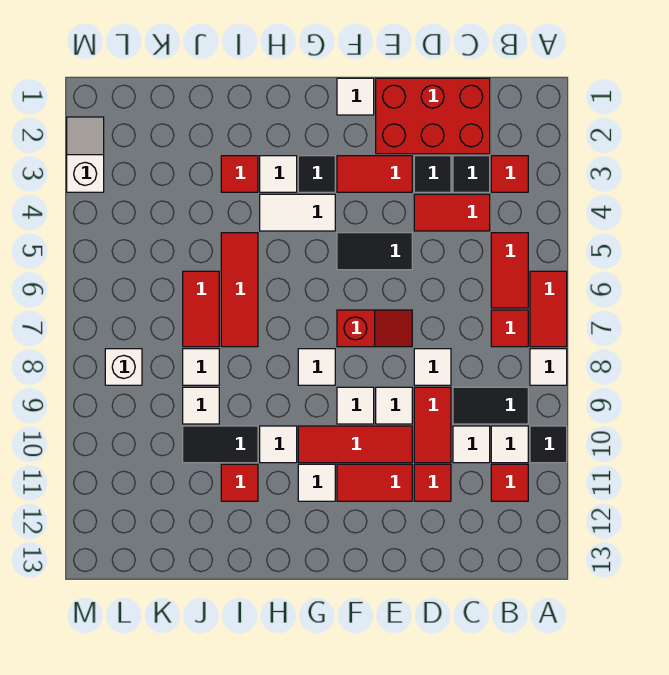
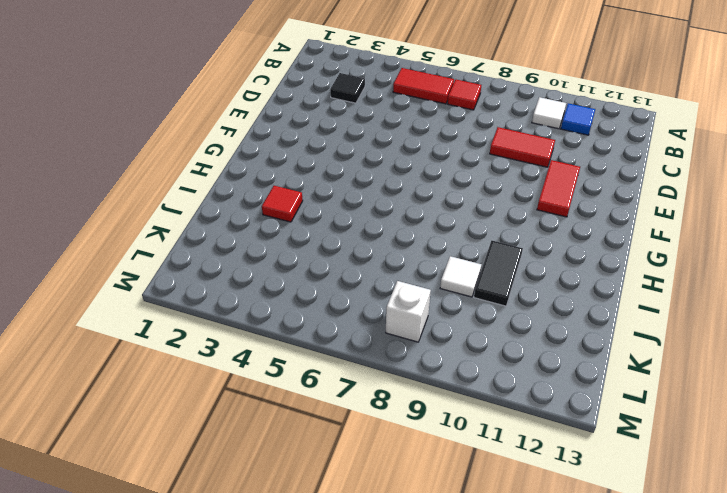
blue 1x1 tile [561,103,595,135] -> red 1x1 tile [491,464,528,501]
none -> red 1x2 tile [530,271,567,347]
none -> white 1x1 tile [530,349,567,385]
none -> black 1x1 tile [530,426,567,463]
none -> red 1x1 tile [491,156,528,192]

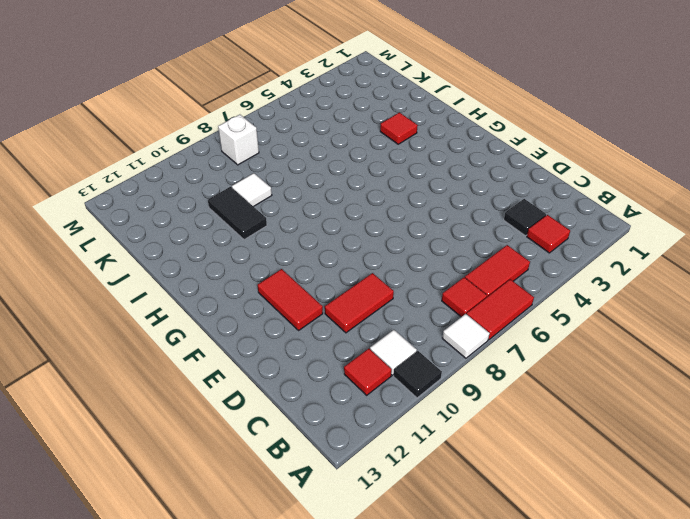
none -> black 1x2 tile [453,387,528,424]
none -> red 2x3 brick [376,78,490,154]
none -> red 1x2 tile [414,194,490,231]
none -> white 1x1 tile [453,426,490,463]

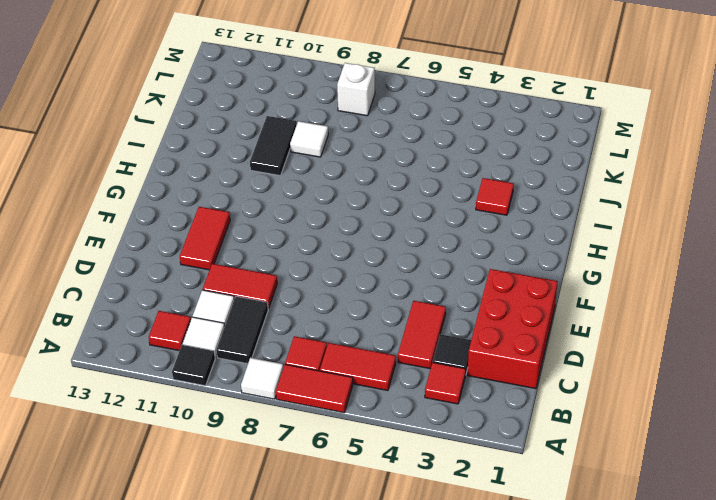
none -> black 1x1 tile [414,156,451,192]
none -> white 1x1 tile [414,349,451,385]
none -> red 1x1 tile [414,464,451,501]
none -> red 1x2 tile [337,156,412,192]

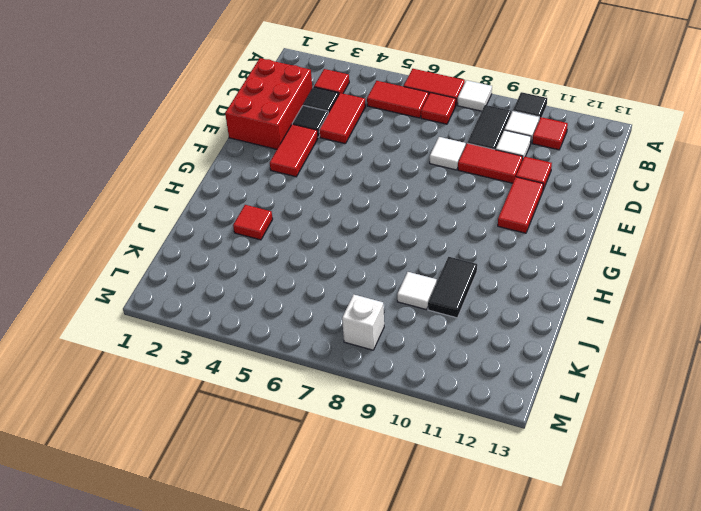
none -> black 1x2 tile [337,233,412,270]
none -> red 1x2 slope [337,310,412,347]
none -> white 1x1 tile [376,387,412,424]
none -> red 1x3 tile [298,426,412,463]

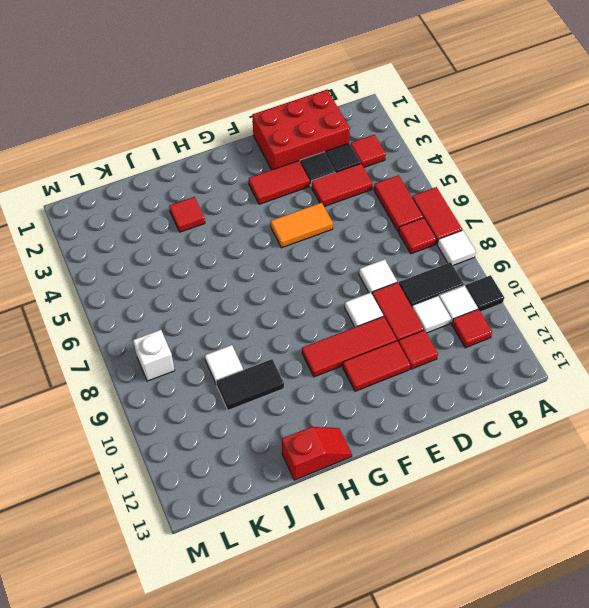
orange 1x2 tile [270,203,333,248] -> black 1x2 tile [337,233,412,270]
red 1x2 slope [282,427,352,480] -> red 1x2 slope moved to [337,310,412,347]
none -> white 1x1 tile [337,78,374,115]
none -> white 1x1 tile [337,387,374,424]
none -> black 1x1 tile [298,156,335,192]
none -> white 1x2 tile [260,194,335,231]

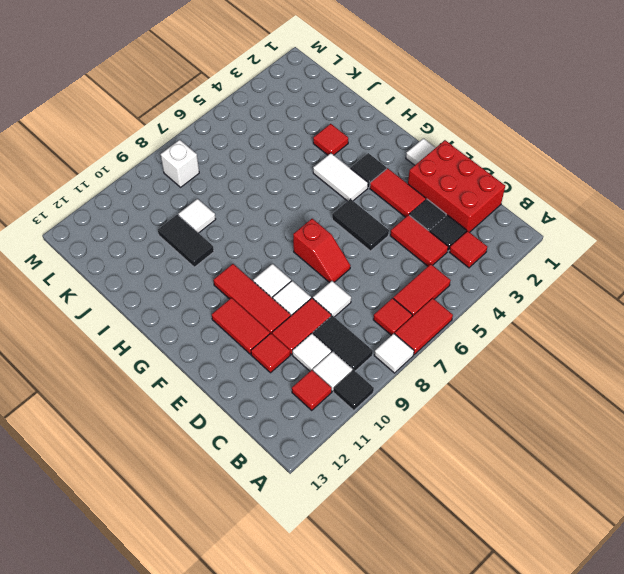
none -> white 1x1 tile [298,349,335,385]
none -> white 1x1 tile [298,464,335,501]
none -> white 1x1 tile [260,156,297,192]
none -> white 1x1 tile [260,426,297,463]

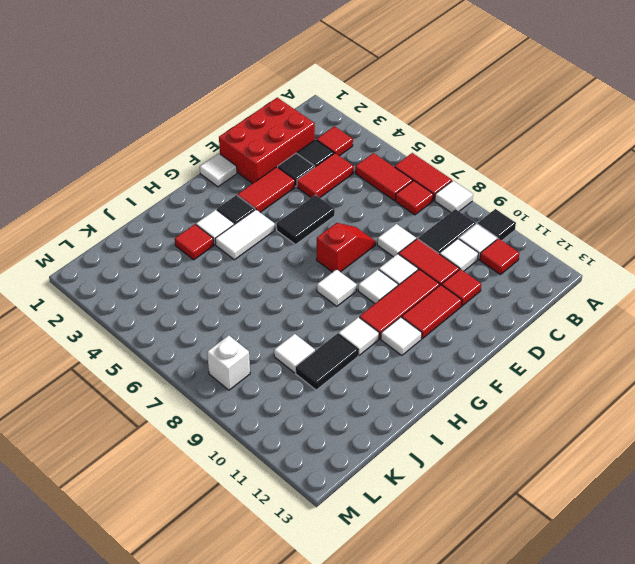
none -> red 1x3 tile [221,233,258,347]
none -> red 1x1 tile [221,464,258,501]
none -> red 1x2 tile [183,271,219,347]
none -> white 1x1 tile [183,349,219,385]

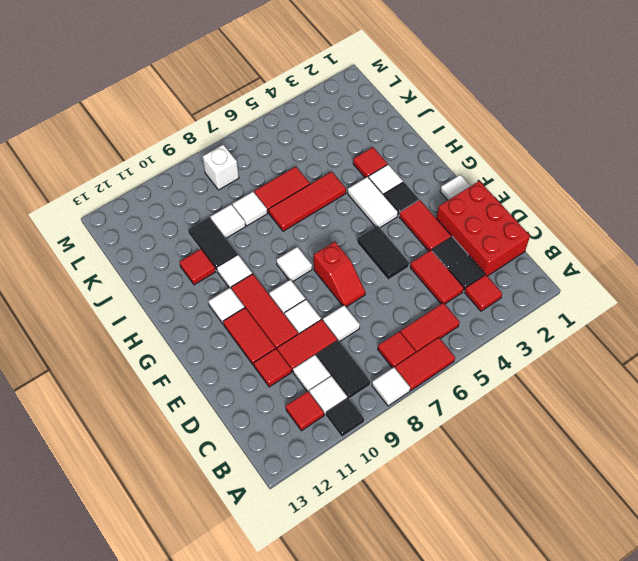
none -> white 1x2 slope [67,117,104,192]

